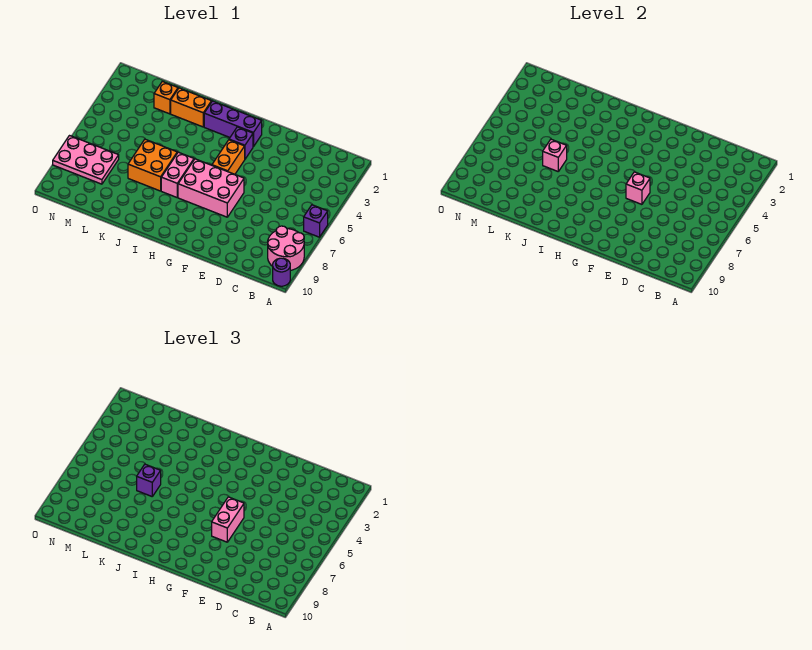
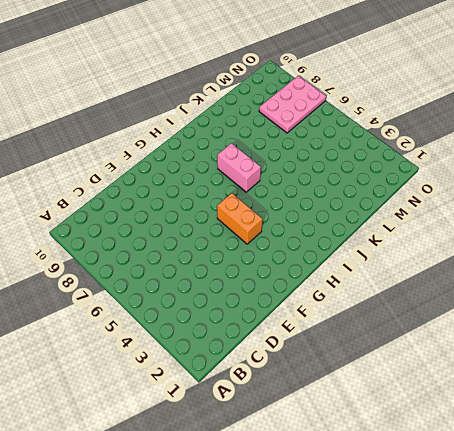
none -> purple 1x1 brick [304,205,328,237]
none -> pink 2x2 round brick [268,226,304,270]
none -> purple 1x1 round brick [273,258,290,286]

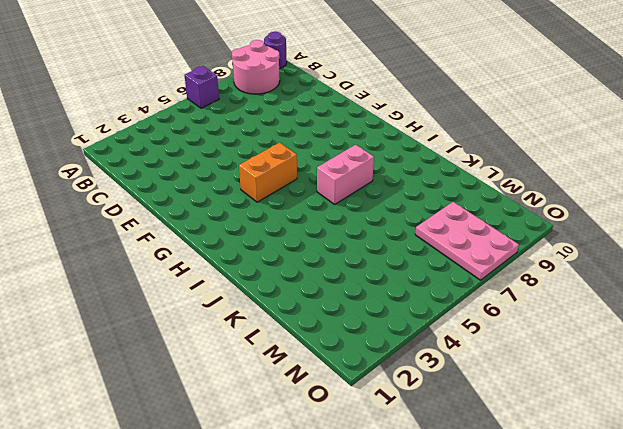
none -> pink 2x3 brick [178,159,244,217]
none -> purple 1x3 brick [204,101,262,147]
none -> purple 1x1 brick [229,127,253,159]

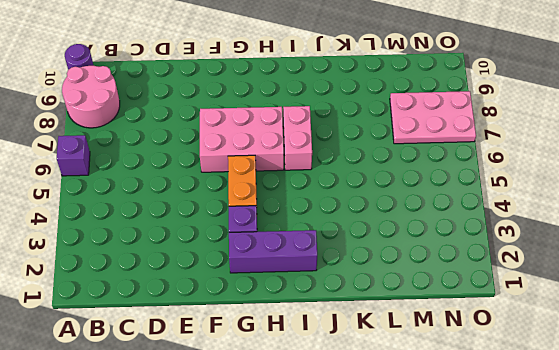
none -> orange 1x2 brick [171,88,212,127]
none -> orange 2x2 brick [128,139,177,191]
none -> orange 1x1 brick [154,81,178,114]

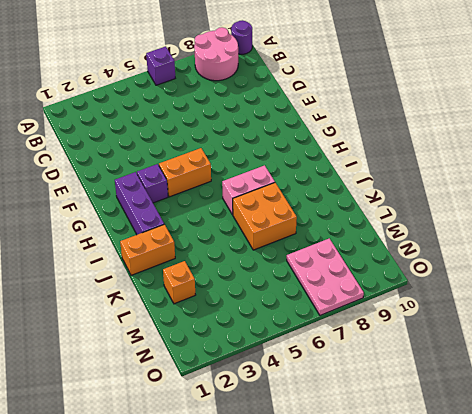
orange 1x2 brick [120,224,175,275] -> orange 1x2 brick turned to [171,88,212,127]
none -> pink 2x3 brick [178,159,244,217]
none -> pink 1x1 brick [626,172,650,204]
none -> pink 1x1 brick [543,139,567,171]

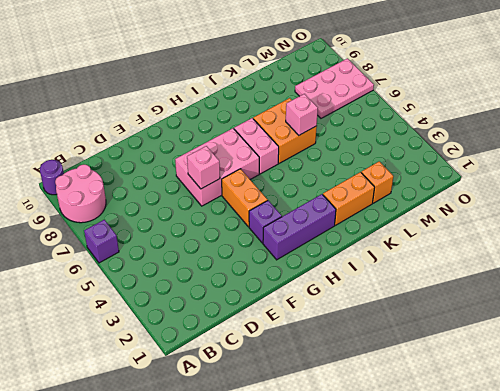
none -> pink 1x2 brick [212,497,244,542]
none -> purple 1x1 brick [137,464,161,496]

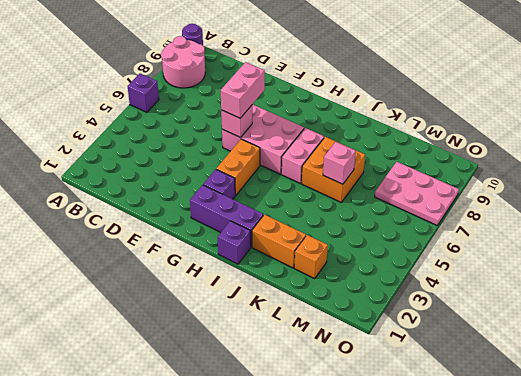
purple 1x1 brick [218,221,251,264] -> purple 1x1 brick moved to [137,464,161,496]

